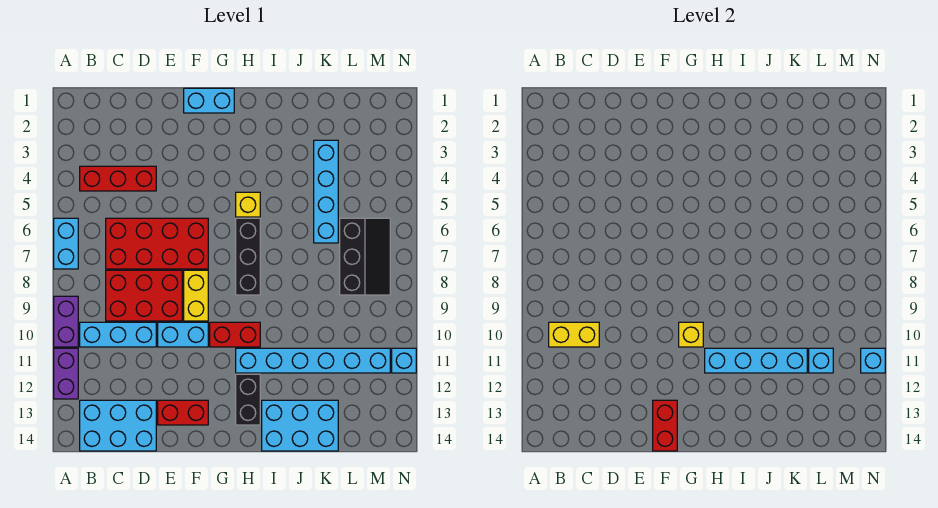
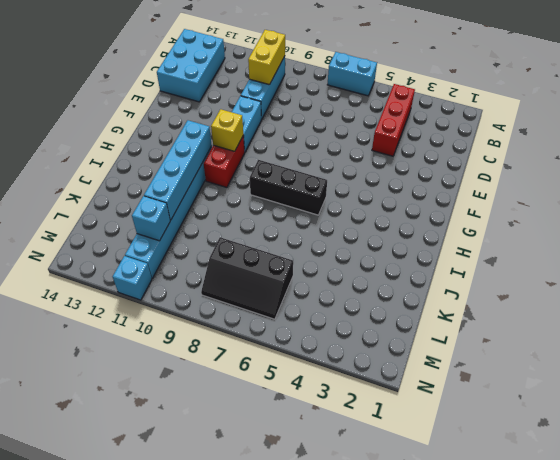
none -> purple 1x2 brick [54,296,78,347]
none -> purple 1x2 brick [54,348,78,399]
none -> red 2x4 brick [106,218,208,269]

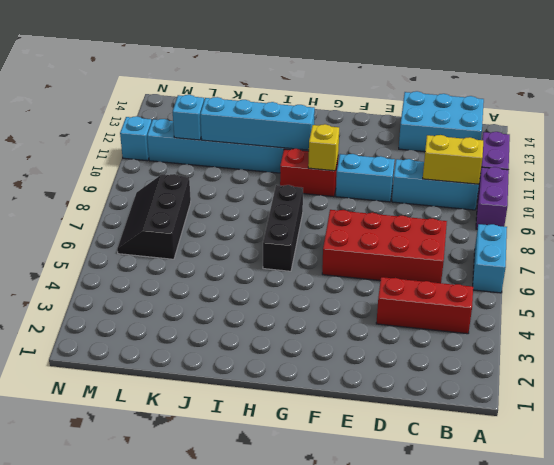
none -> red 2x3 brick [106,270,182,321]
none -> red 1x2 brick [158,400,208,425]
none -> cyan 1x2 brick [184,88,234,113]

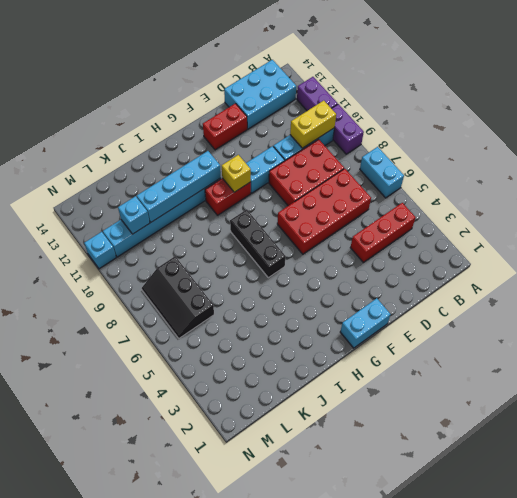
none -> yellow 1x2 brick [184,270,208,321]
none -> yellow 1x1 brick [236,192,260,217]
none -> black 1x2 brick [236,374,260,425]

